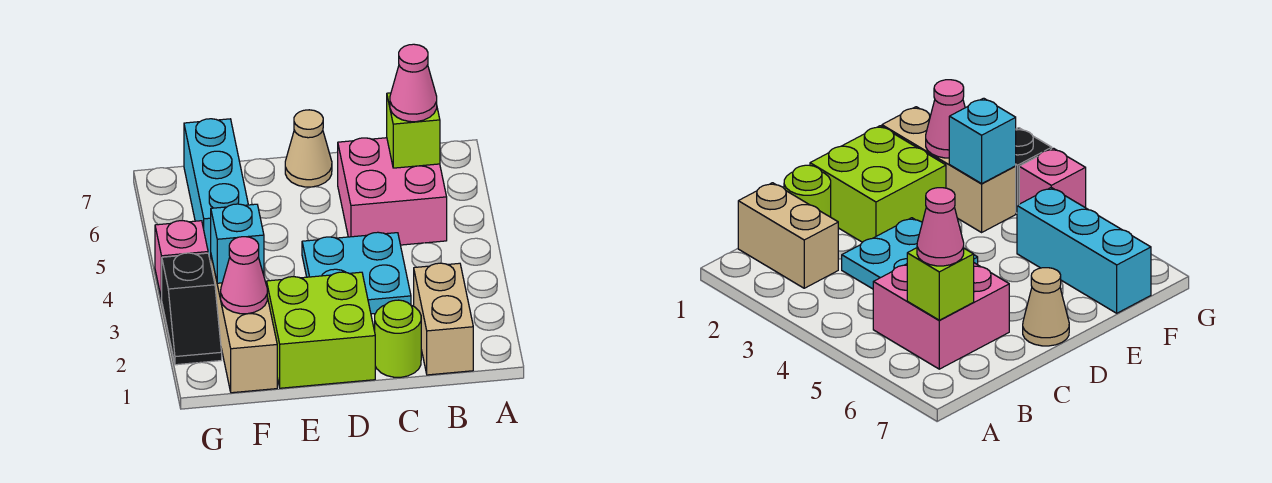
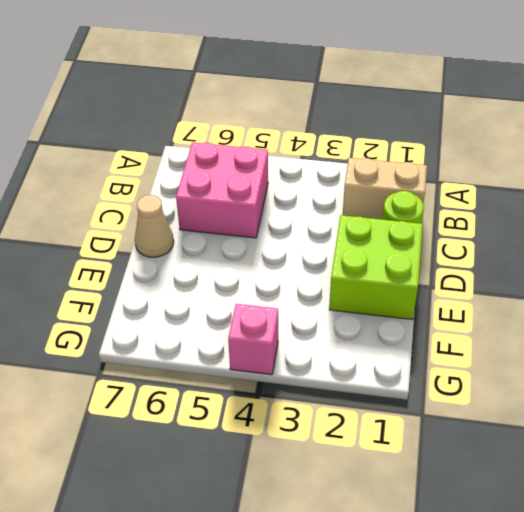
none -> cyan 2x2 plate [302,232,411,314]
none -> tan 1x3 brick [210,256,277,393]
none -> cyan 1x3 brick [184,119,248,262]

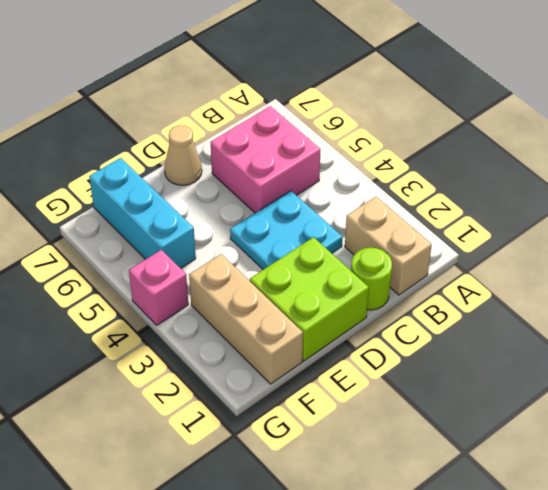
none -> black 1x2 slope [162,253,222,365]
none -> lime 1x1 brick [387,93,440,168]
none -> pink 1x1 cone [221,237,267,314]

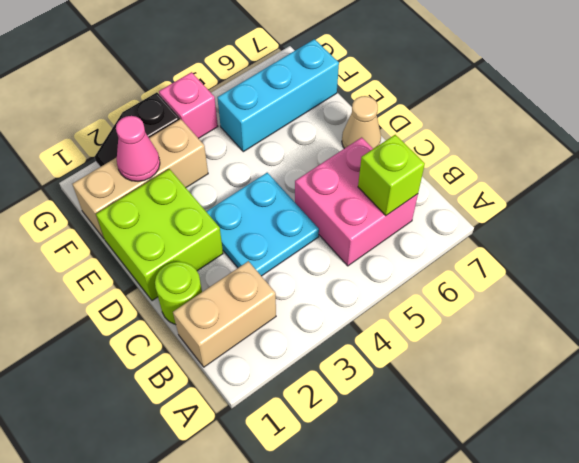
none -> cyan 1x1 brick [211,204,264,283]
none -> pink 1x1 cone [390,44,437,122]

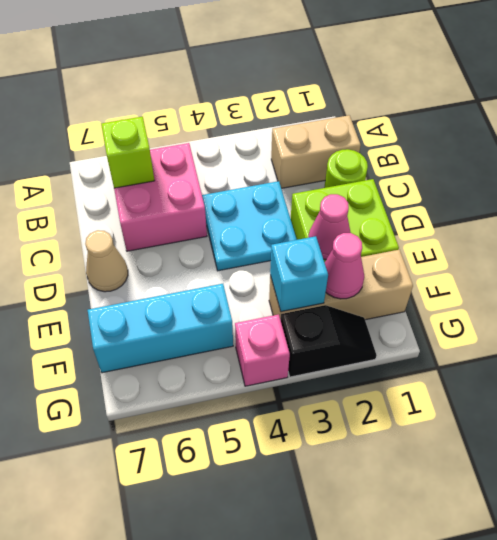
pink 1x1 cone [308,194,351,260] -> pink 1x1 cone moved to [390,44,437,122]

